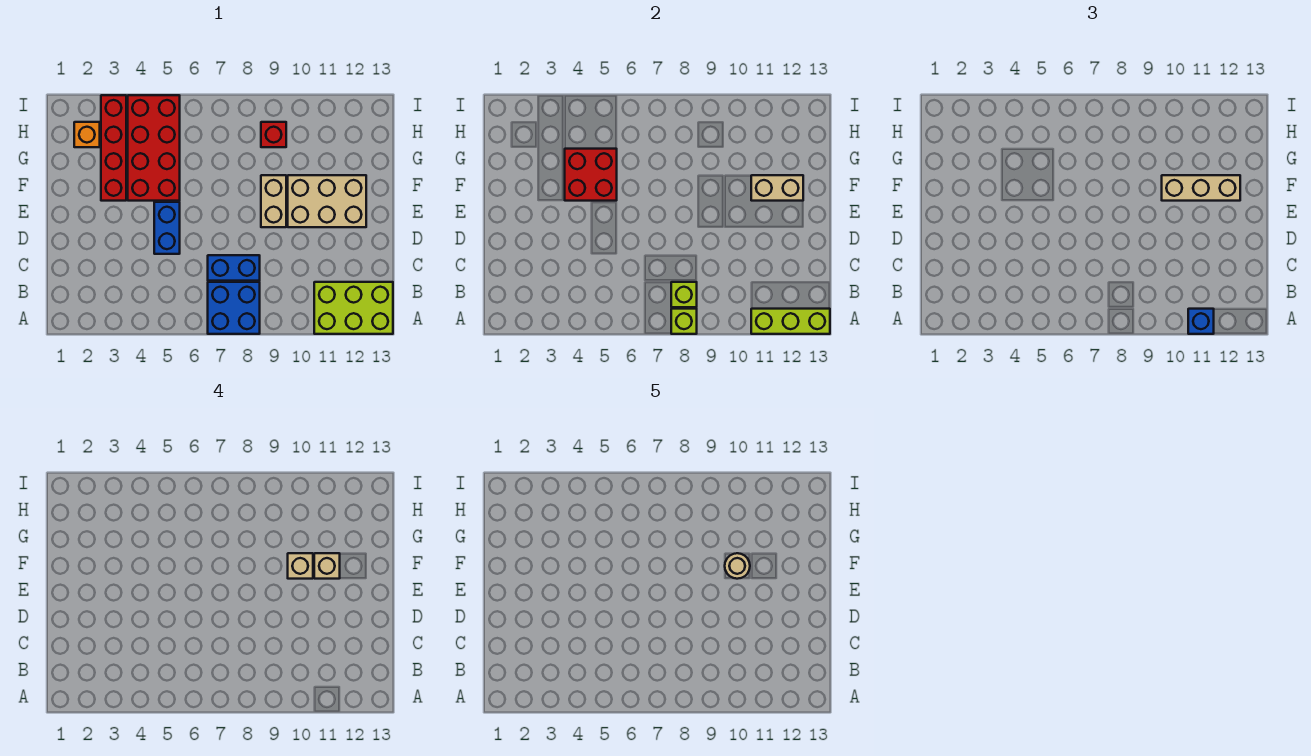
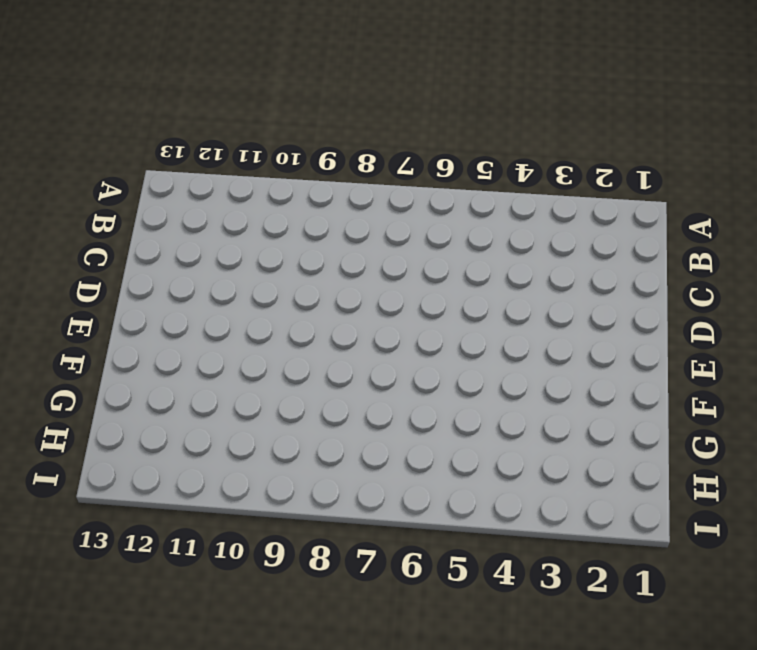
none -> blue 2x2 brick [208,282,260,334]
none -> lime 2x3 brick [314,282,393,334]
none -> blue 1x2 brick [208,255,260,281]

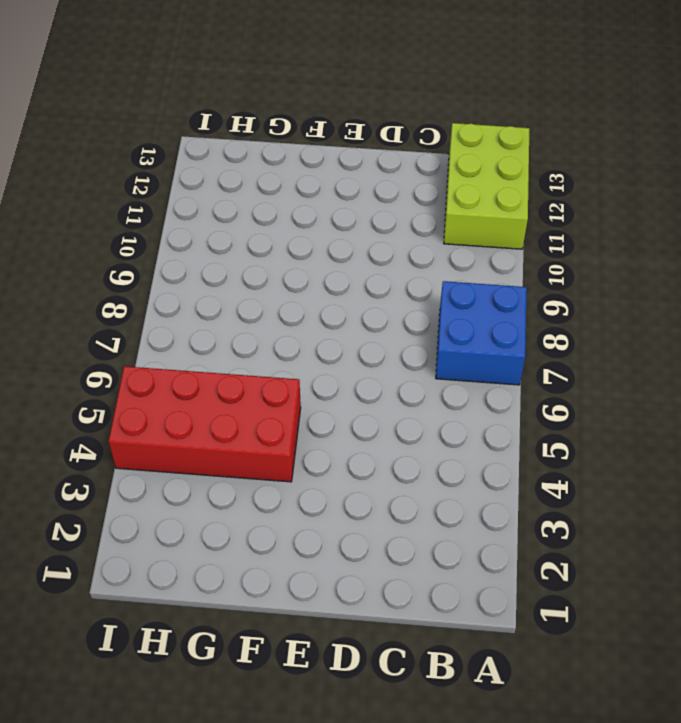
none -> blue 1x2 brick [208,255,260,281]
none -> blue 1x2 brick [154,202,180,254]
none -> tan 1x2 brick [261,175,286,227]

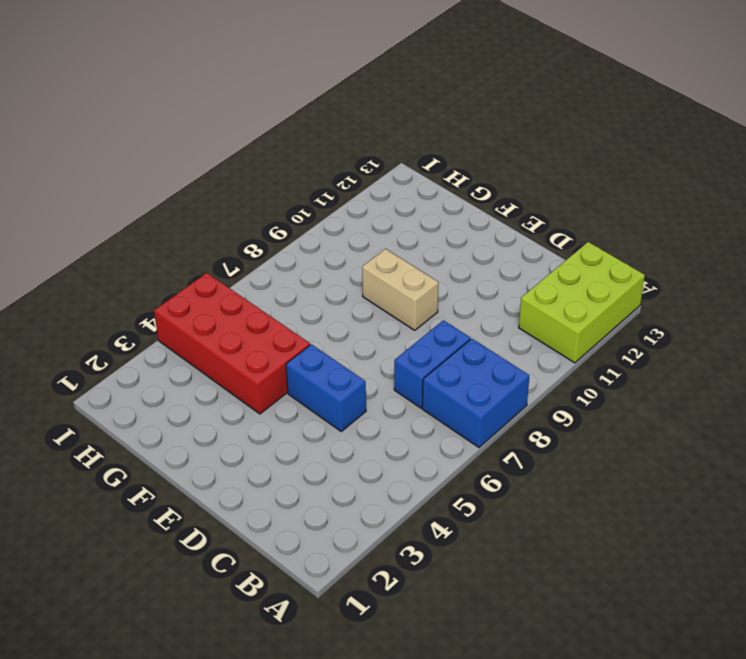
none -> tan 2x3 brick [288,175,366,227]
none -> red 1x4 brick [101,95,126,201]
none -> orange 1x1 brick [74,122,100,147]

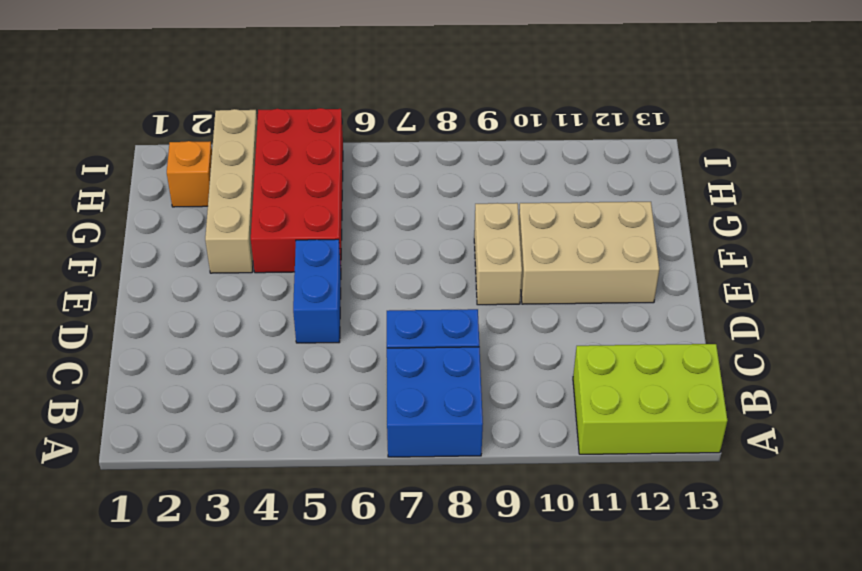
tan 1x4 brick [205,109,257,273] -> red 1x4 brick [101,95,126,201]
none -> red 1x1 brick [261,122,286,147]
none -> lime 1x1 brick [671,309,697,334]
none -> lime 1x3 brick [751,309,830,334]

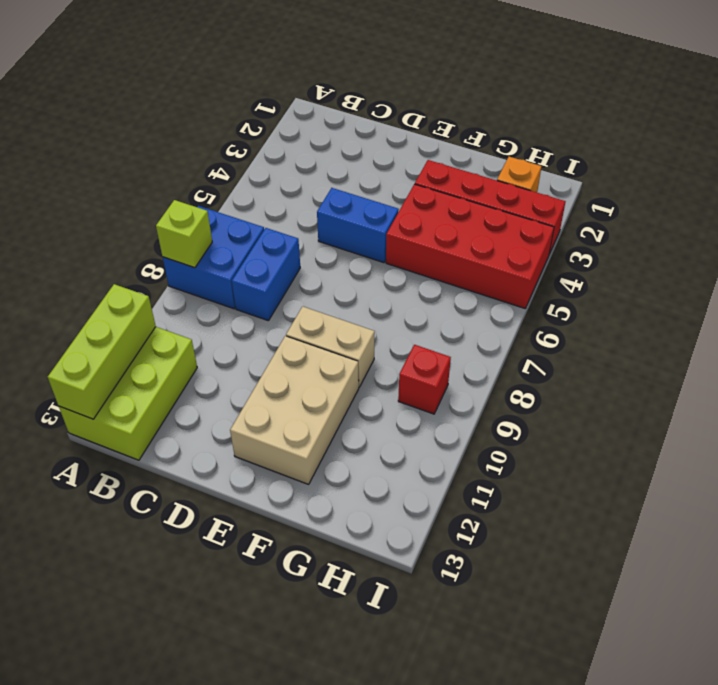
none -> lime 1x1 brick [671,282,697,307]
none -> red 2x2 brick [565,149,617,201]
none -> tan 1x2 brick [751,175,803,201]

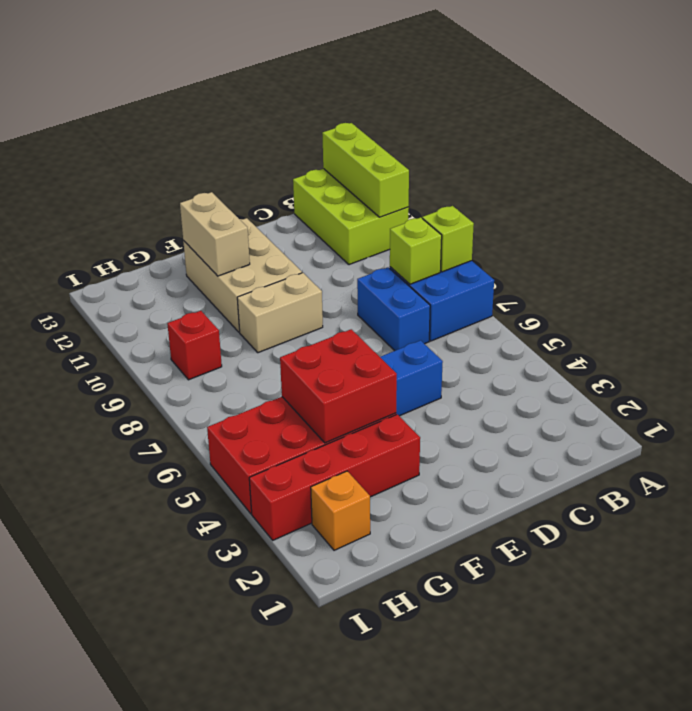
none -> blue 1x1 brick [1188,309,1214,334]
none -> tan 1x3 brick [1162,175,1240,201]
none -> tan 1x1 brick [288,553,313,579]

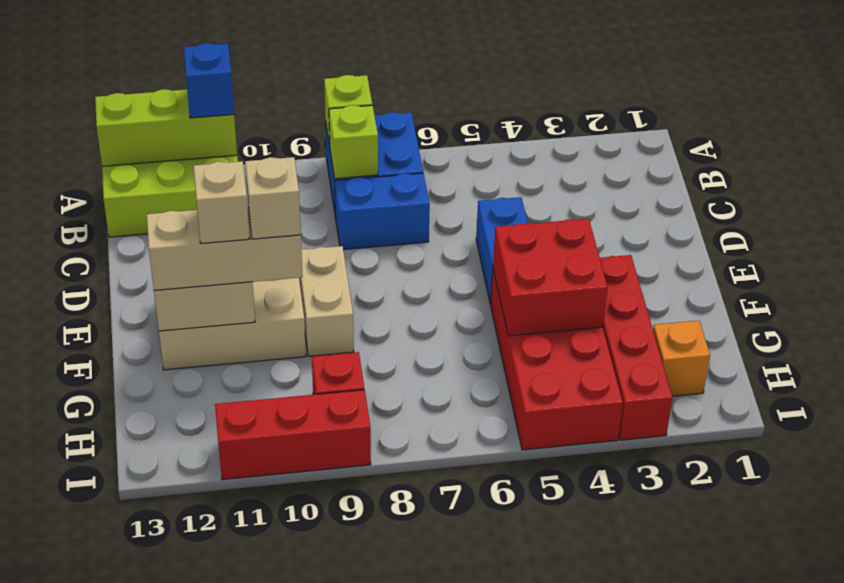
red 1x3 brick [215,390,371,480] -> none
none -> tan 1x1 round brick [725,553,750,579]

